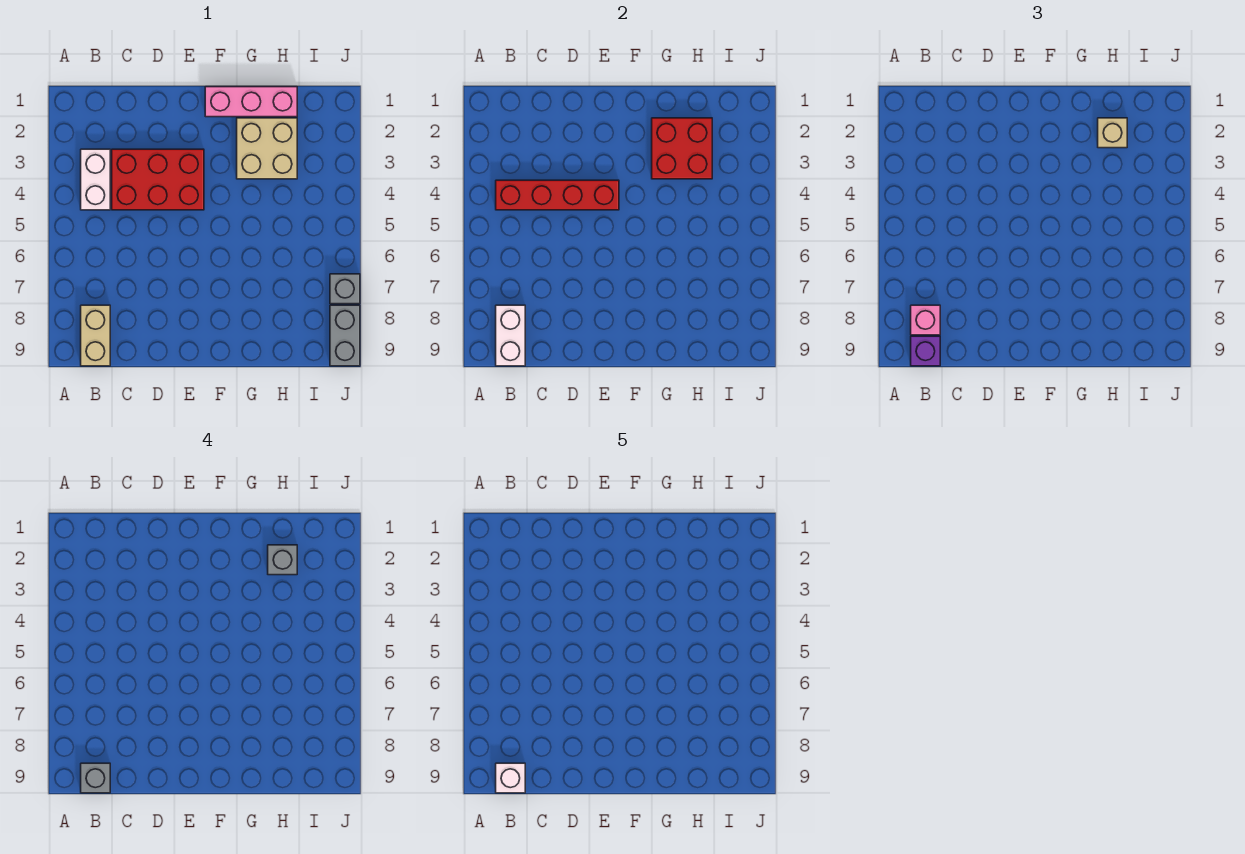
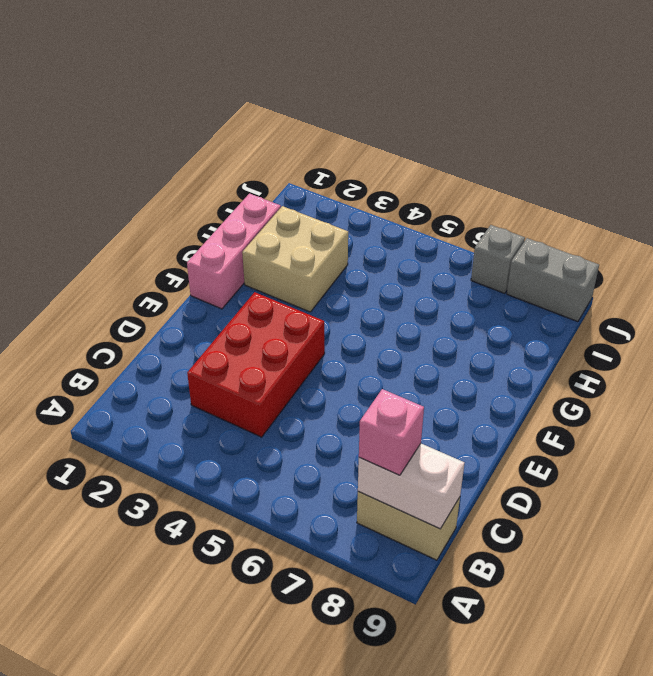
none -> white 1x2 brick [81,149,110,210]
none -> red 1x4 brick [496,180,619,210]
none -> red 2x2 brick [652,118,712,179]

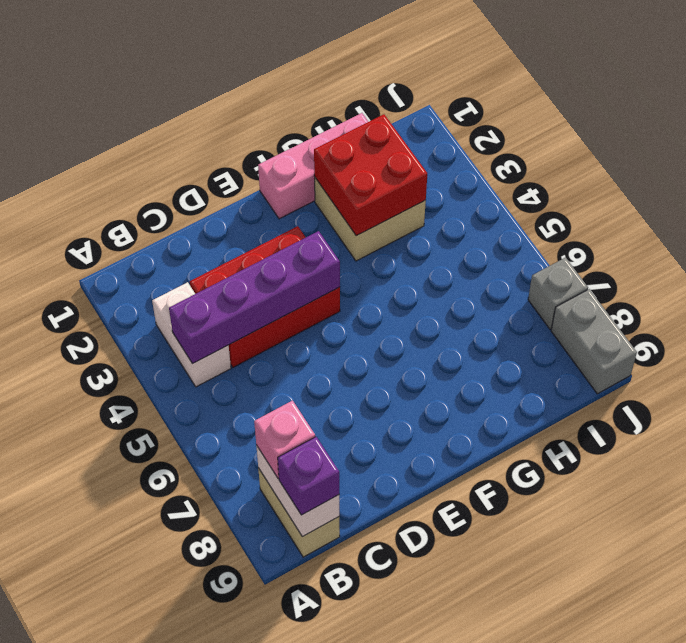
purple 1x4 brick [169,231,340,364] -> red 1x4 brick [496,180,619,210]
none -> tan 1x1 brick [1098,118,1127,148]
none -> grey 1x1 brick [81,763,110,793]
none -> grey 1x1 brick [268,545,297,575]

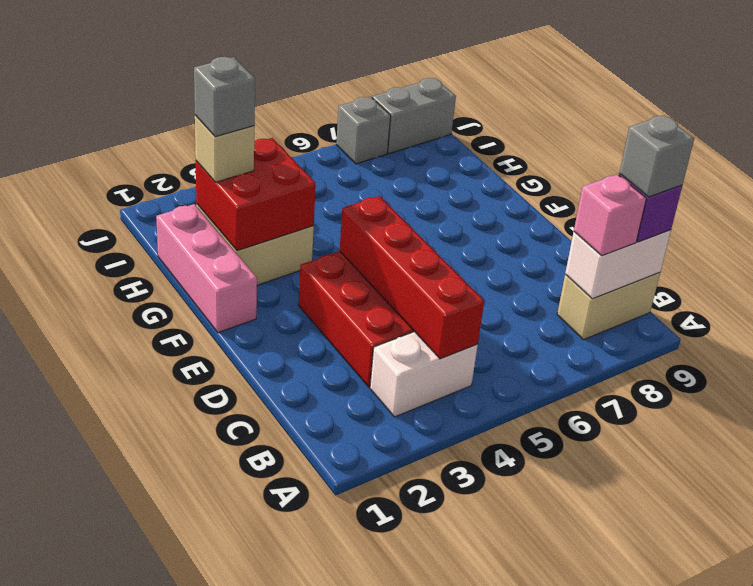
none -> white 1x1 brick [496,763,525,793]

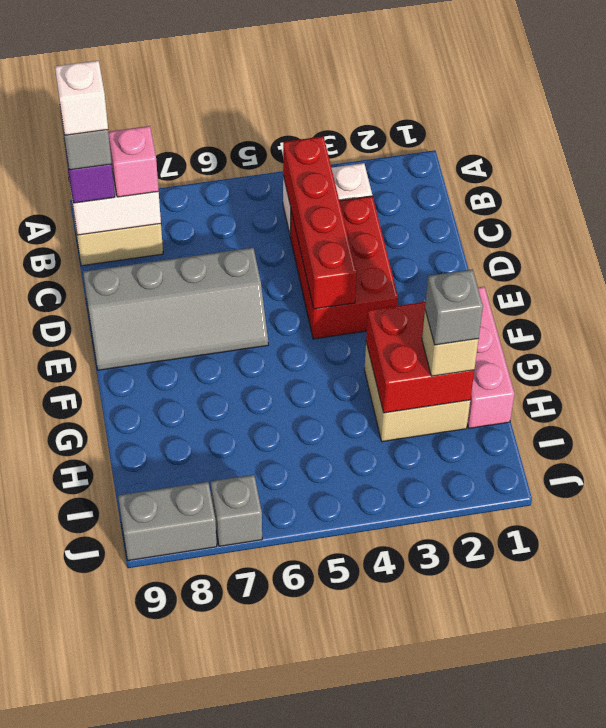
grey 2x4 slope [83,248,268,370] -> none

